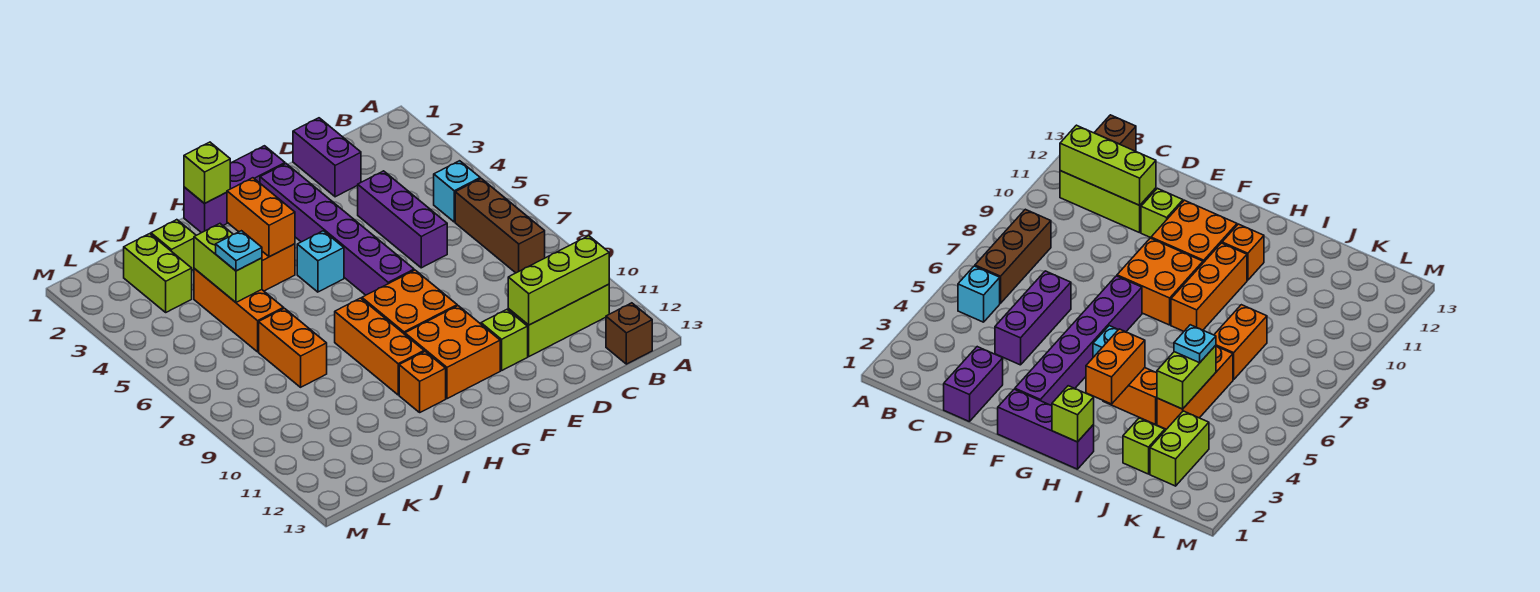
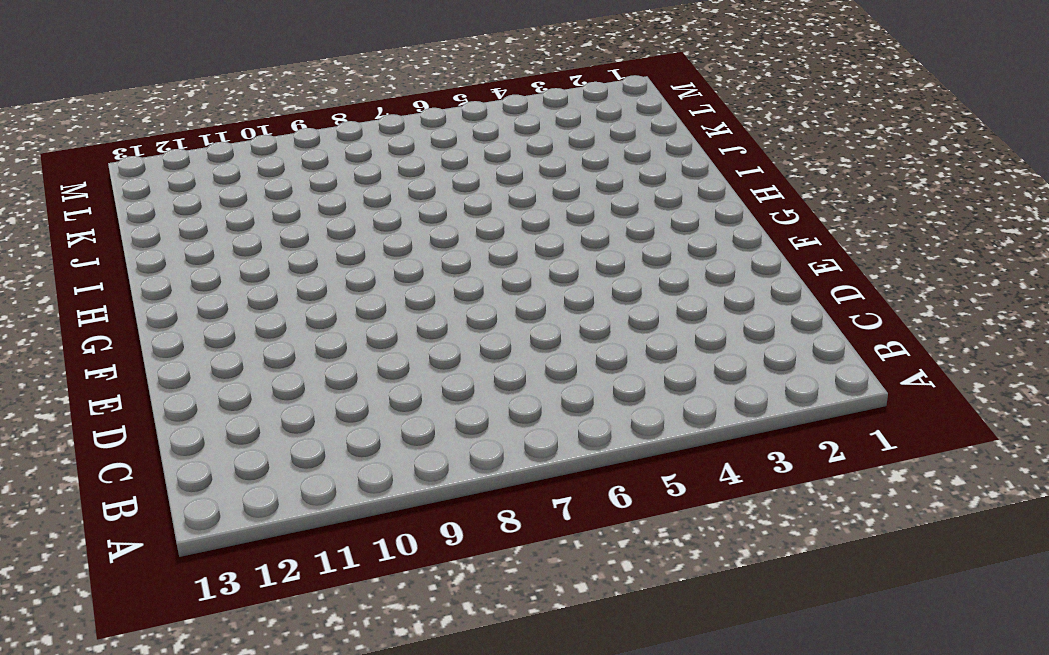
none -> cyan 1x1 brick [434,161,480,222]
none -> brown 1x3 brick [455,179,545,273]
none -> lime 1x3 brick [508,284,609,356]

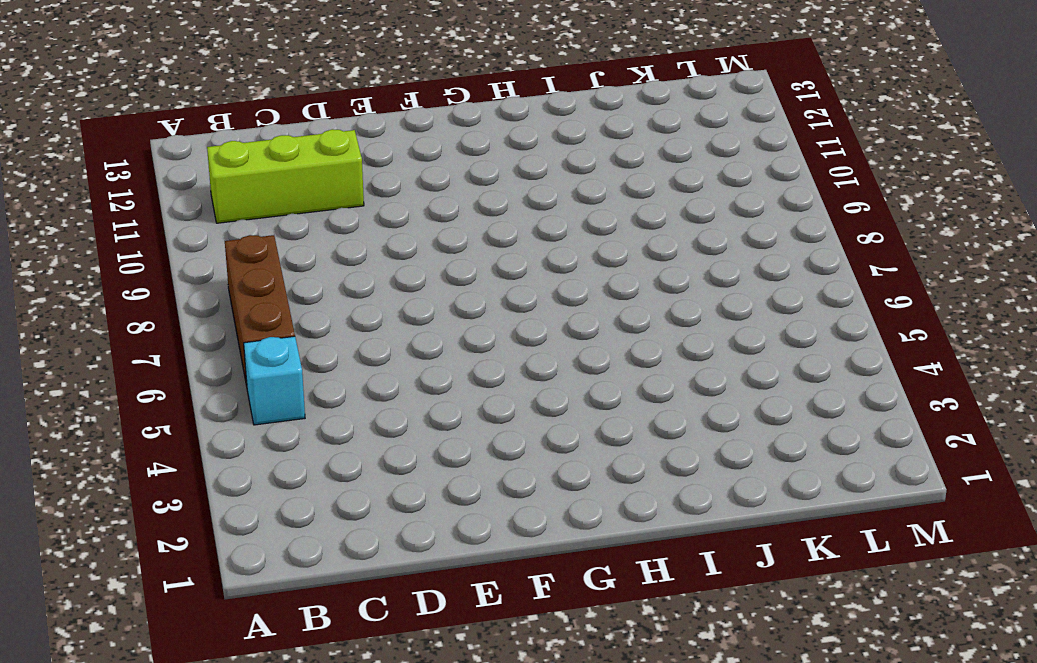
none -> brown 1x1 brick [606,303,652,364]
none -> purple 1x2 brick [293,118,361,197]
none -> purple 1x3 brick [358,171,447,268]

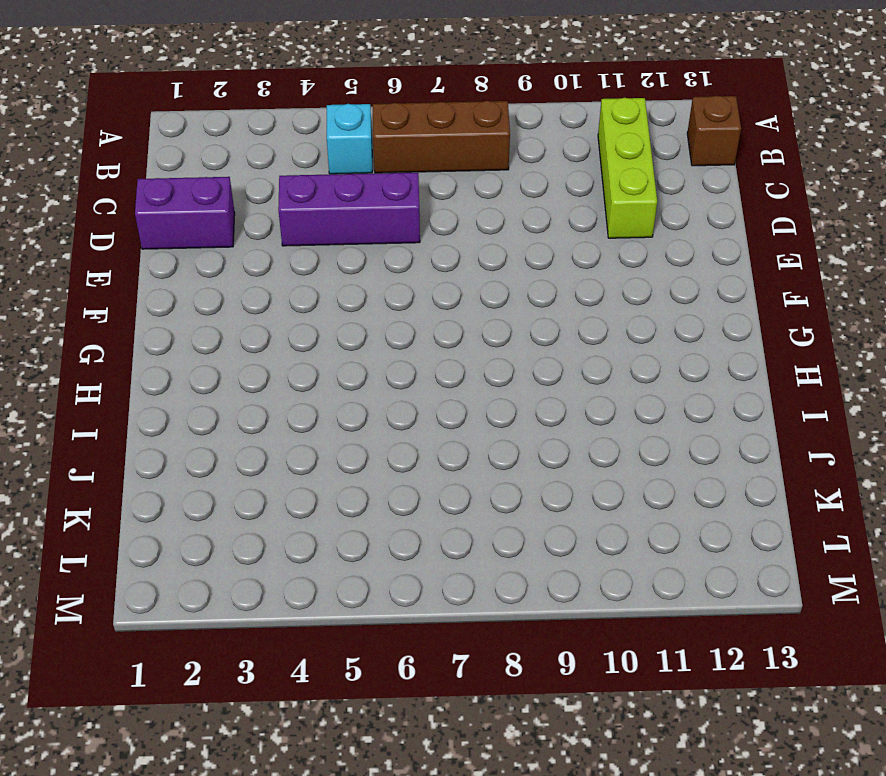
none -> lime 1x1 brick [481,310,528,371]
none -> purple 1x3 brick [184,146,285,233]
none -> purple 1x6 brick [260,164,414,295]

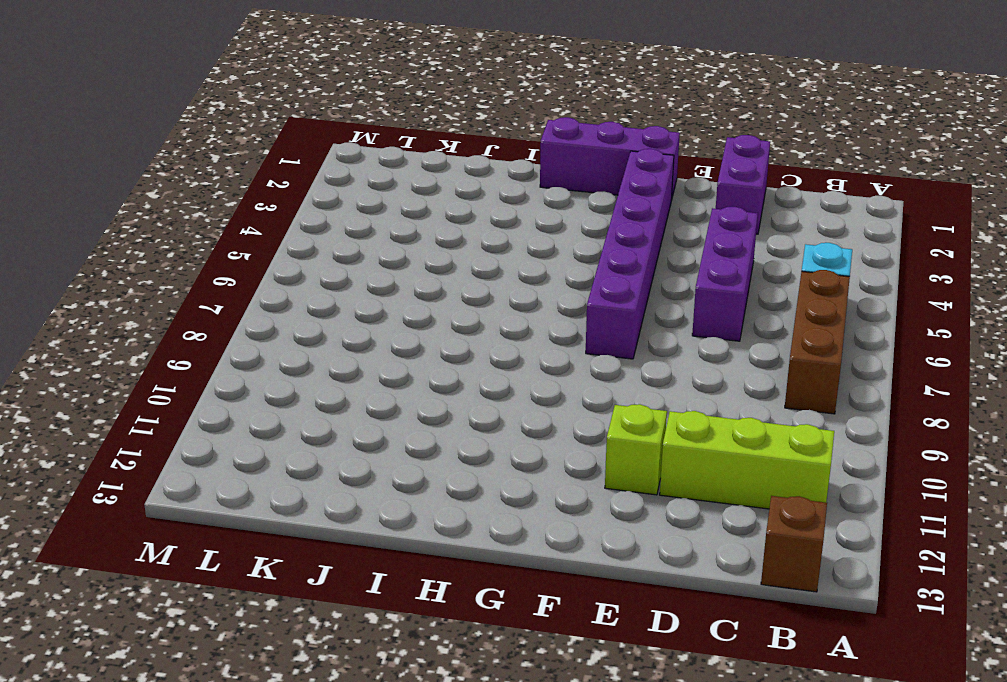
none -> orange 2x2 brick [362,270,457,334]
none -> orange 2x2 brick [405,306,500,399]
none -> cyan 1x1 brick [297,231,344,292]

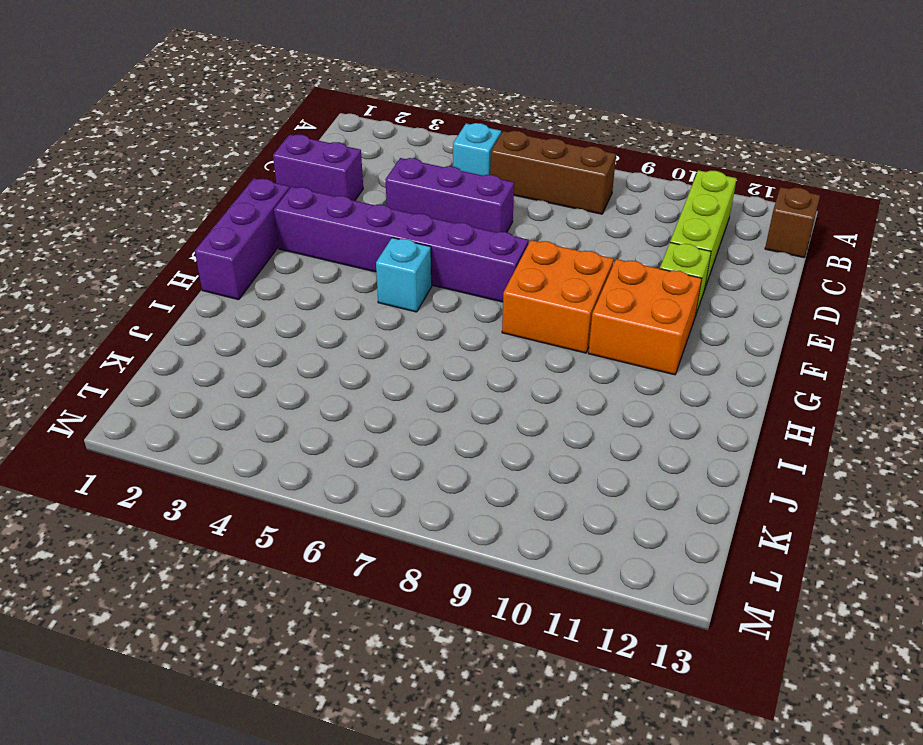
none -> orange 1x2 brick [262,244,295,291]
none -> orange 1x3 brick [335,298,424,395]
none -> orange 1x1 brick [399,352,446,412]

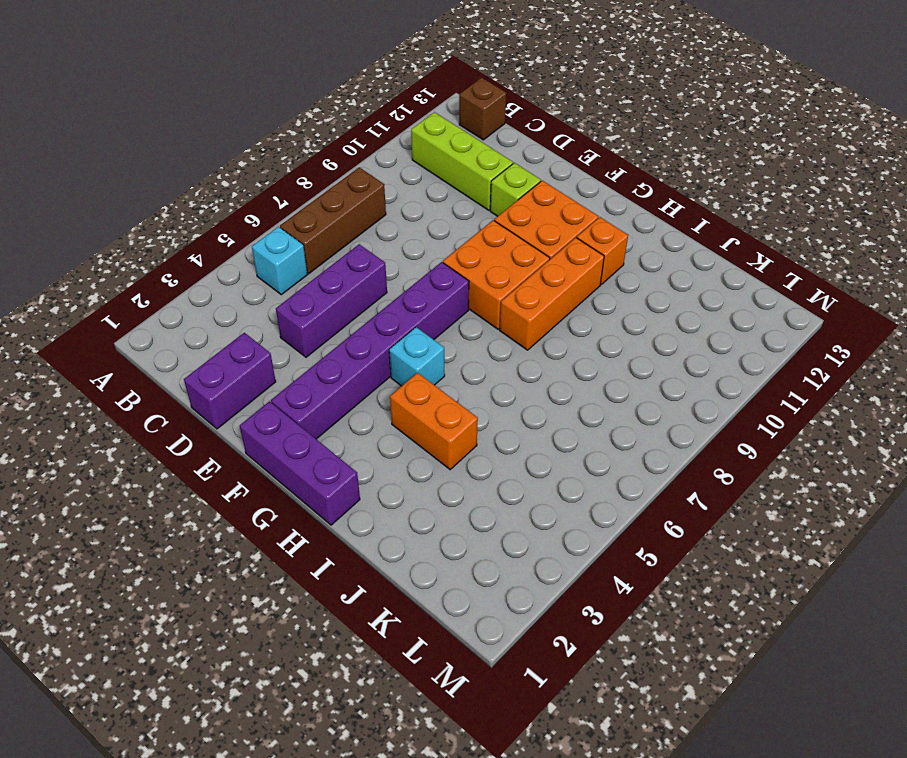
none -> lime 1x1 brick [151,220,196,270]
none -> orange 1x3 brick [194,269,284,352]
none -> orange 1x2 brick [259,308,327,387]

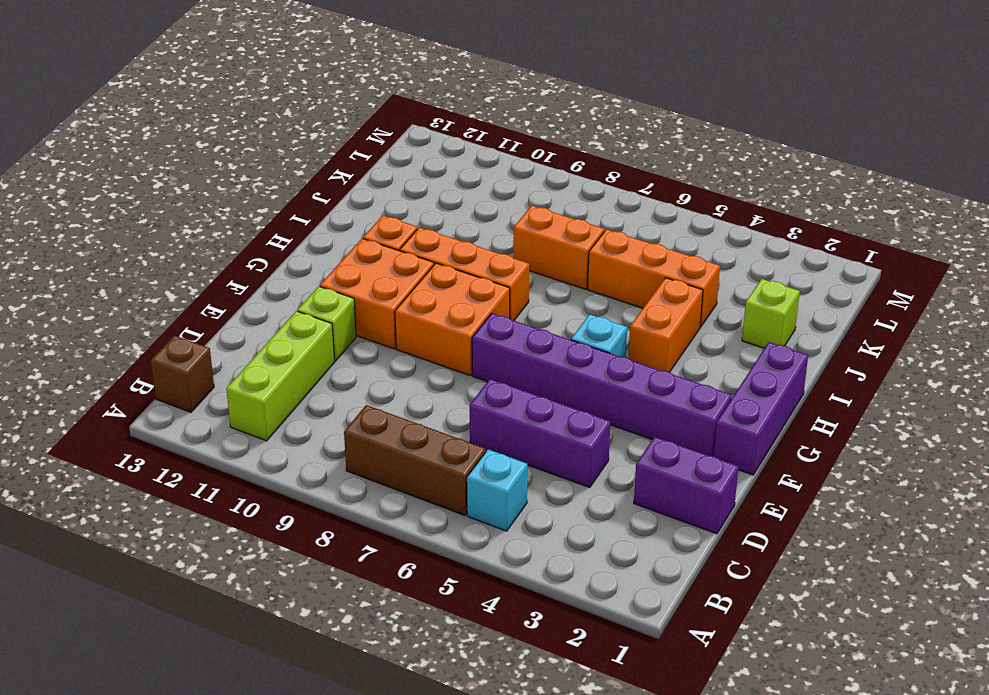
none -> lime 1x2 brick [124,234,192,312]
none -> lime 1x3 brick [508,236,609,325]
none -> lime 1x1 brick [184,142,230,204]

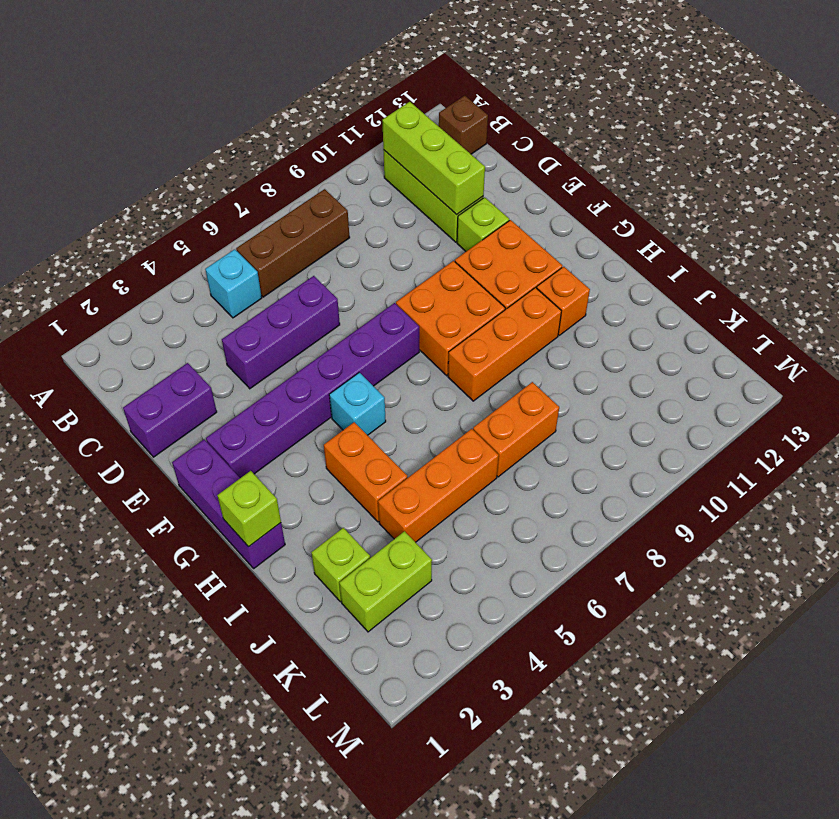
none -> orange 1x2 brick [227,178,295,257]
none -> lime 1x2 brick [194,224,262,302]
none -> cyan 1x1 plate [216,231,262,271]

